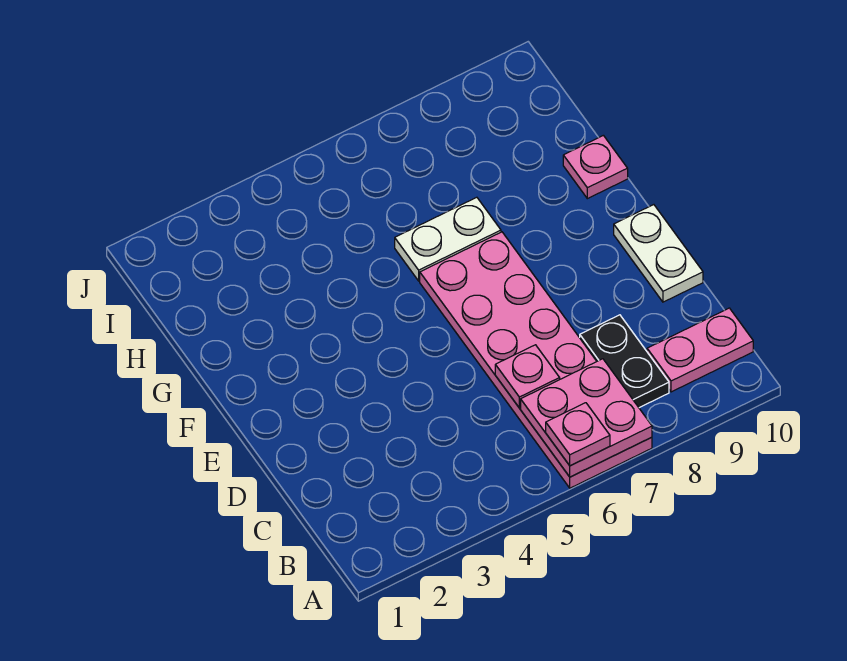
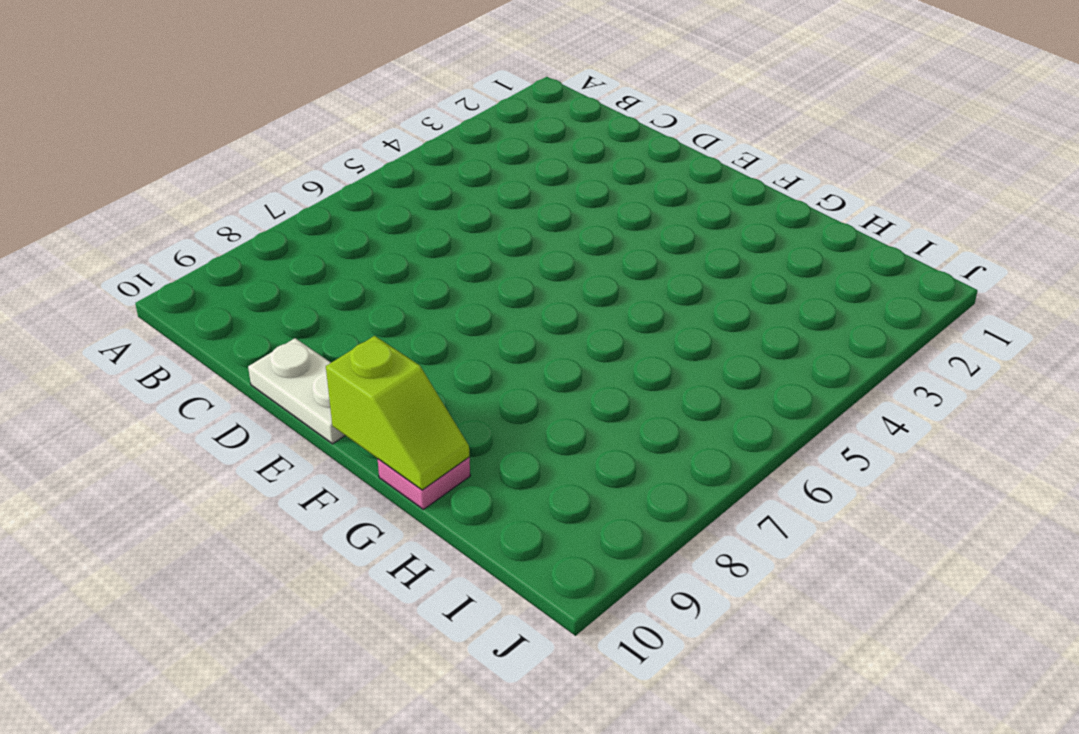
lime 1x2 slope [326,336,469,490] -> none
none -> pink 2x6 plate [420,232,652,488]
none -> black 1x2 plate [580,315,669,408]

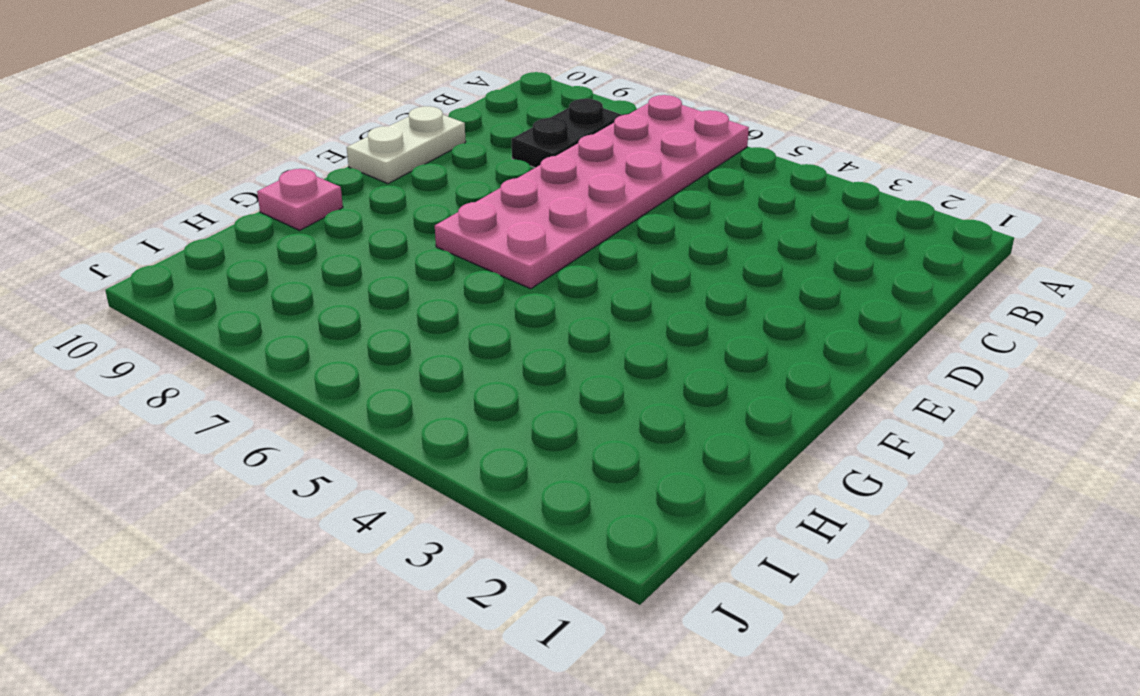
none -> pink 1x2 plate [647,308,753,392]
none -> white 1x2 plate [395,197,501,281]

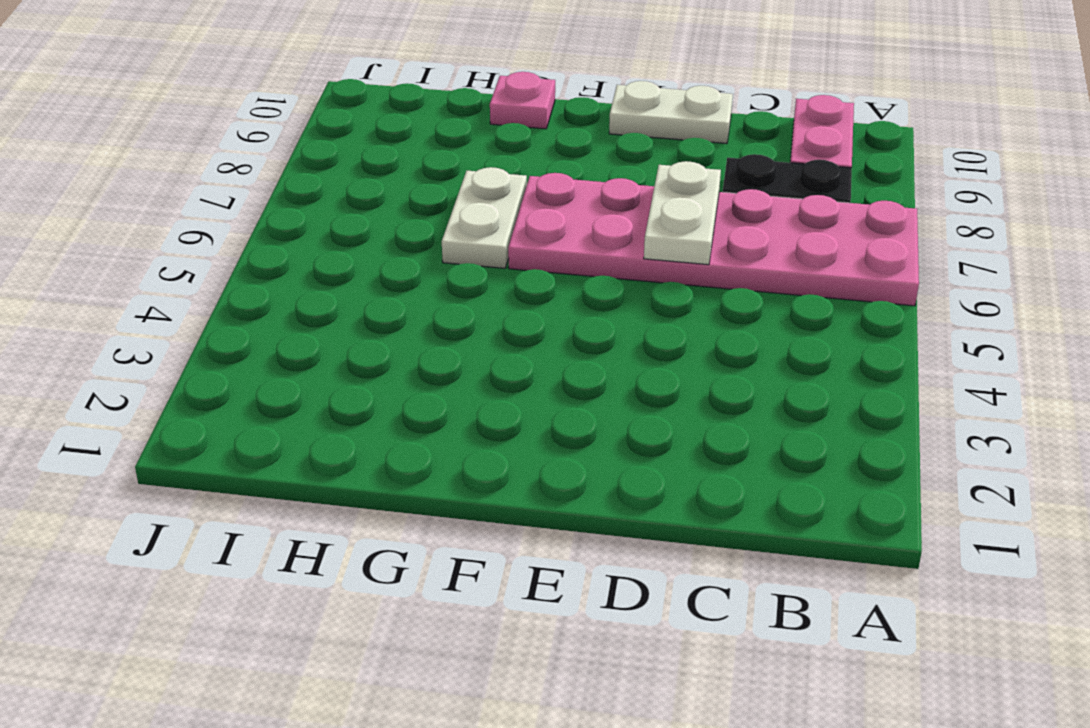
white 1x2 plate [644,161,721,265] -> none
none -> pink 2x2 plate [521,359,652,477]
none -> pink 1x1 plate [495,345,560,408]

